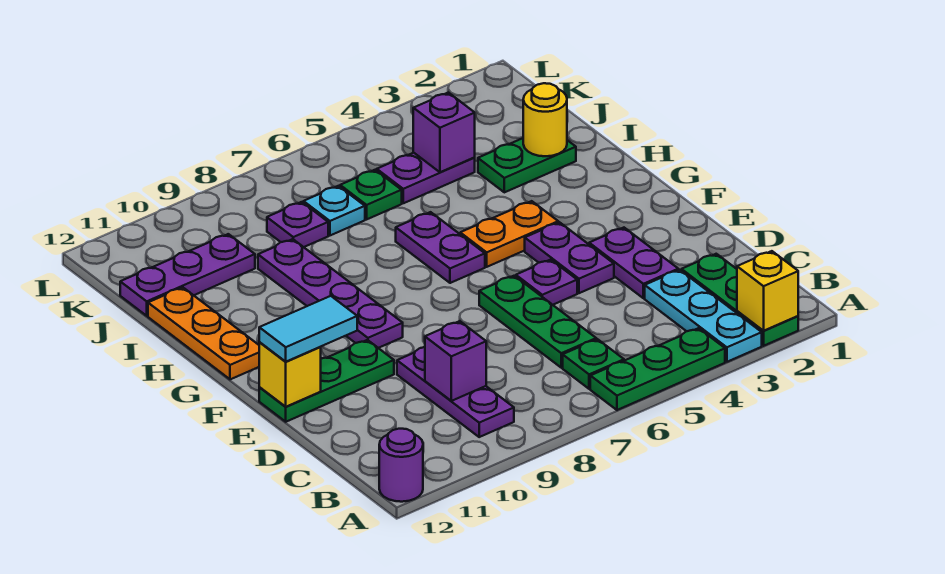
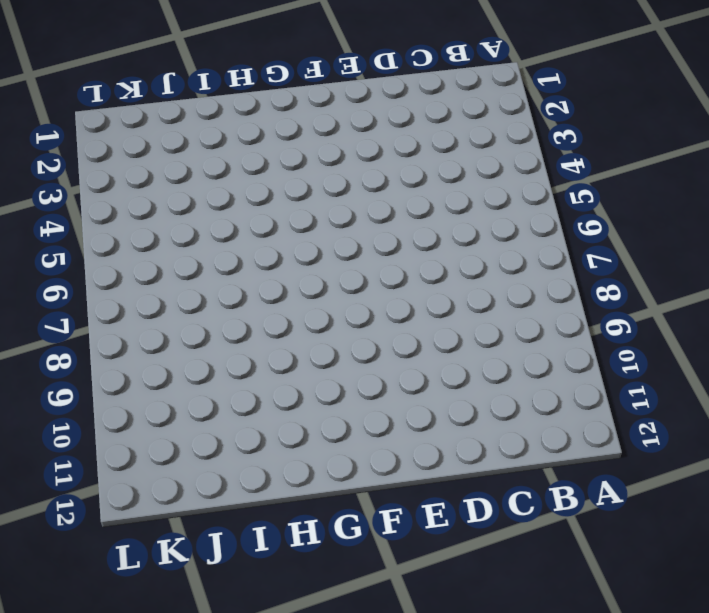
none -> green 1x3 plate [681,254,798,346]
none -> cyan 1x3 plate [645,270,762,362]
none -> green 1x3 plate [590,328,725,410]

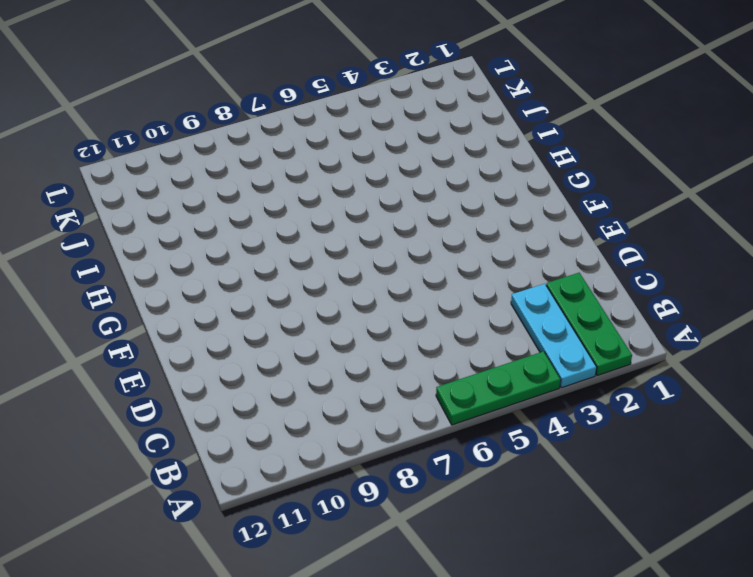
none -> purple 1x1 round brick [379,429,423,502]
none -> green 1x1 plate [563,339,624,389]
none -> purple 1x3 plate [397,347,514,437]

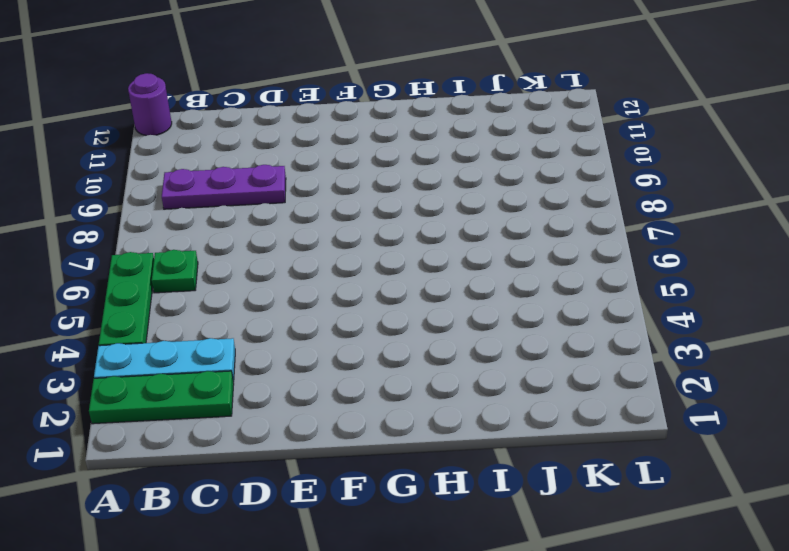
none -> green 1x3 plate [479,276,596,368]
none -> purple 1x2 plate [589,228,678,298]
none -> purple 1x2 plate [525,222,614,293]

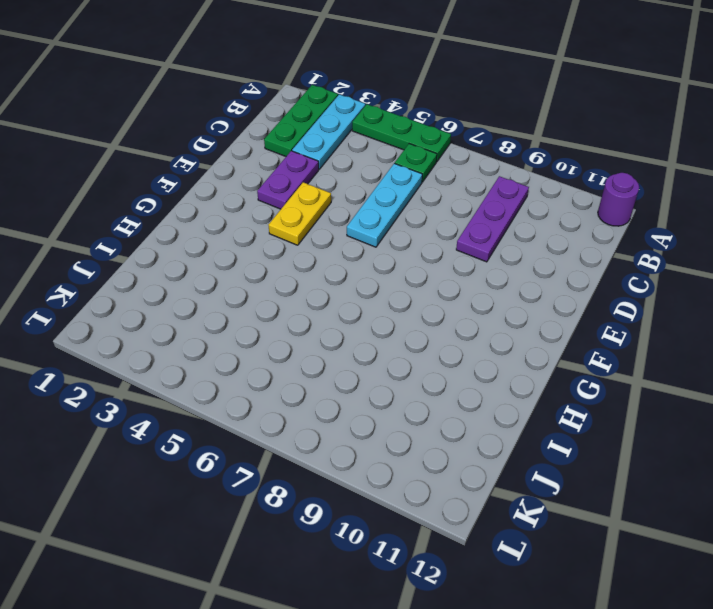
cyan 1x3 plate [347,163,422,247] -> green 1x3 plate [479,276,596,368]
yellow 1x2 plate [269,182,331,245] -> purple 1x2 plate [525,222,614,293]
none -> purple 1x1 plate [516,260,577,305]
none -> green 1x3 plate [259,340,394,422]
none -> purple 1x4 plate [258,239,403,348]

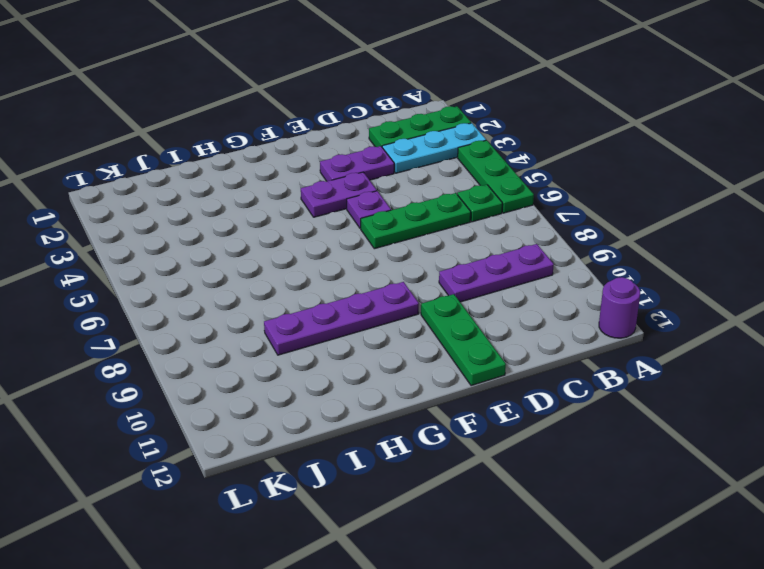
none -> orange 1x2 plate [460,201,558,267]
none -> purple 1x2 plate [396,212,485,283]
none -> orange 1x3 plate [148,287,259,379]

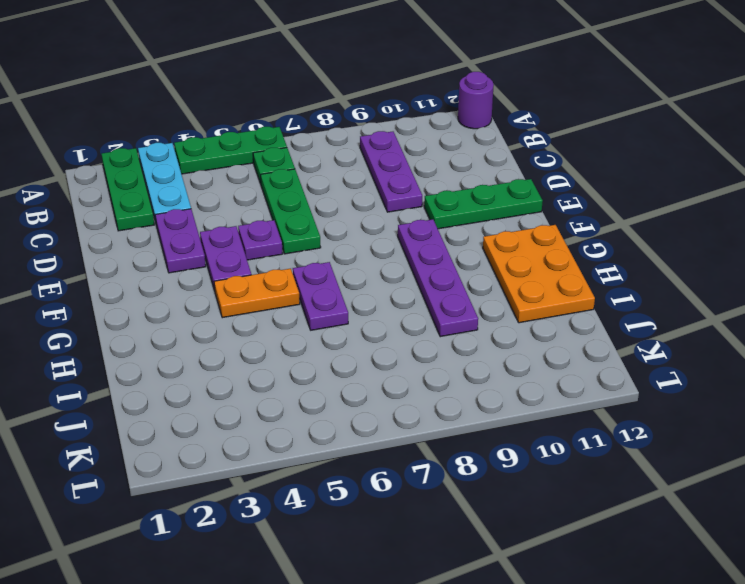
orange 2x3 plate [483,225,595,323] -> orange 1x3 plate [148,287,259,379]
none -> green 1x2 plate [478,138,576,192]
none -> purple 1x2 plate [377,153,475,203]
none -> green 1x1 plate [340,170,402,219]

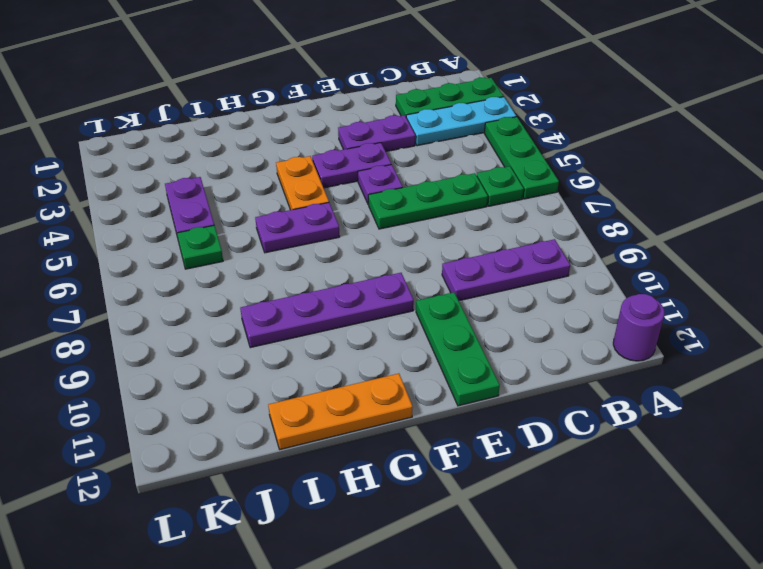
none -> green 1x2 plate [478,138,576,192]
none -> cyan 1x1 plate [303,186,365,235]
none -> purple 1x1 plate [267,202,328,247]

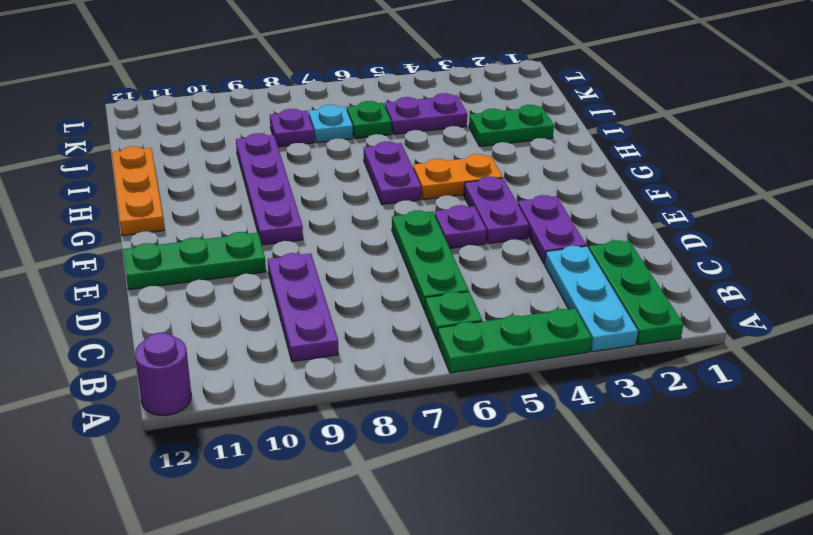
none -> purple 1x3 plate [120,234,255,316]
none -> yellow 1x1 brick [737,251,798,331]
none -> purple 1x1 brick [425,321,486,401]

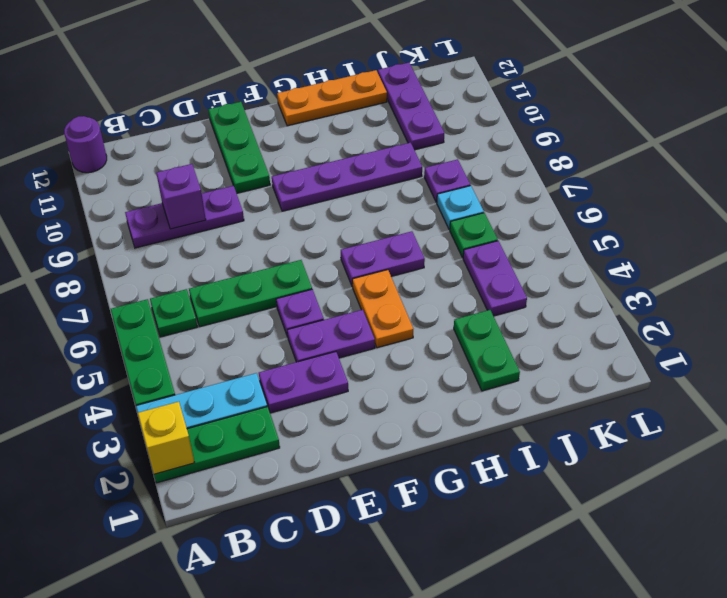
none -> yellow 1x1 brick [259,342,321,407]
none -> yellow 1x1 round brick [523,83,567,156]
none -> purple 1x1 brick [413,93,475,172]

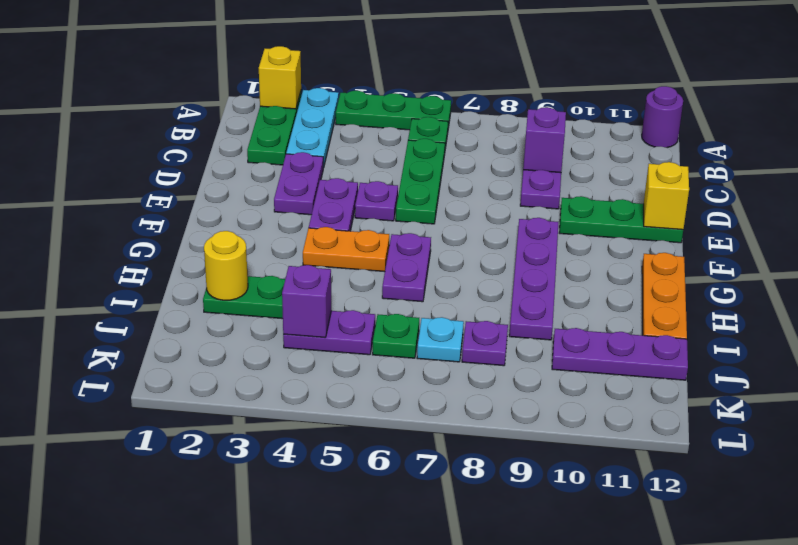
none -> cyan 1x2 tile [259,296,357,362]

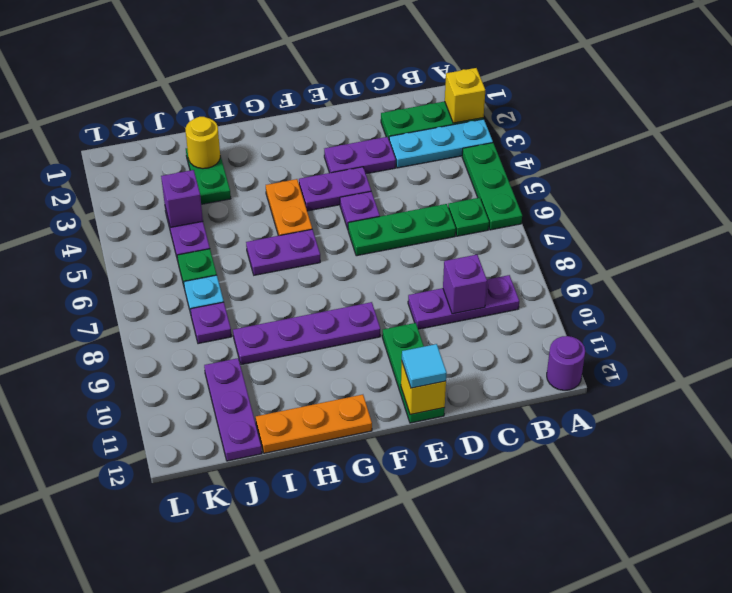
cyan 1x1 tile [402,344,447,388] -> cyan 1x2 tile [259,296,357,362]

